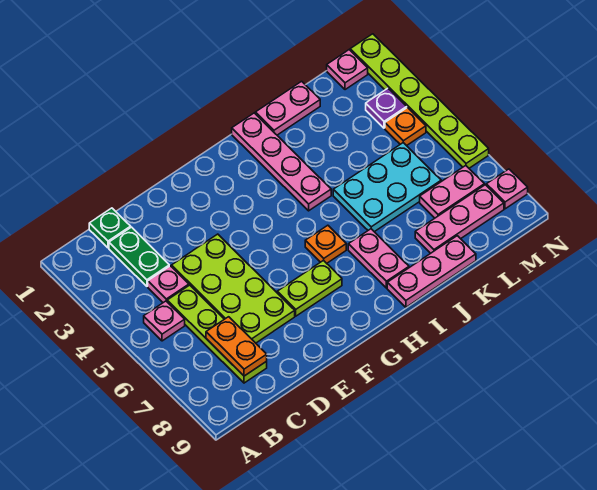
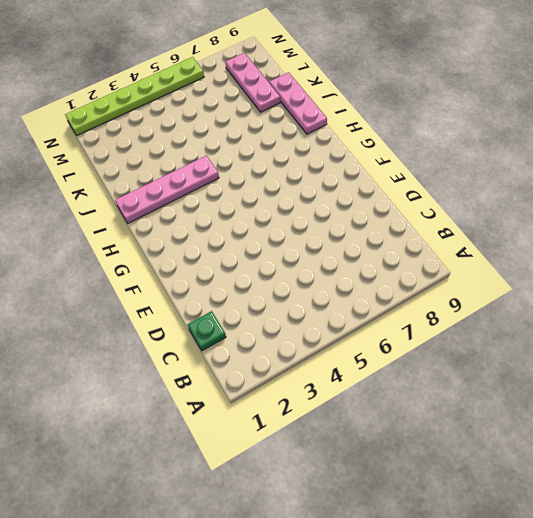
none -> pink 1x1 plate [144,301,185,341]
none -> green 1x2 plate [109,227,169,286]
none -> pink 1x1 plate [148,266,189,303]

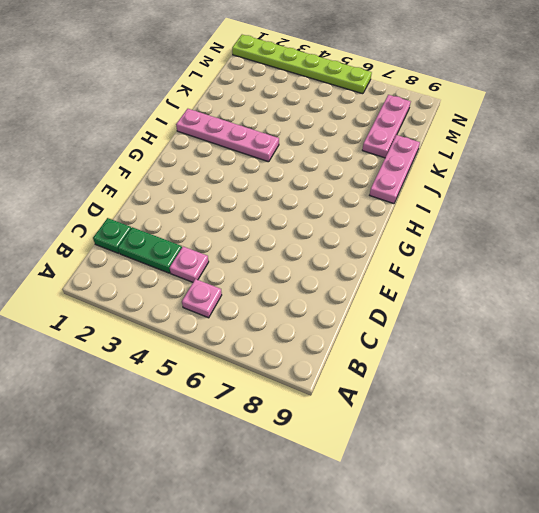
none -> lime 1x4 plate [167,285,267,383]
none -> lime 2x4 plate [172,234,295,343]
none -> lime 1x2 plate [277,260,342,316]

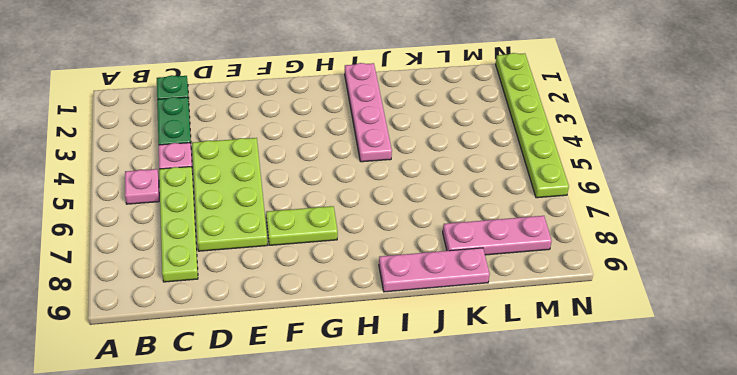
none -> orange 1x1 plate [305,225,346,263]
none -> pink 1x2 plate [348,229,409,288]
none -> pink 1x2 plate [255,81,320,135]

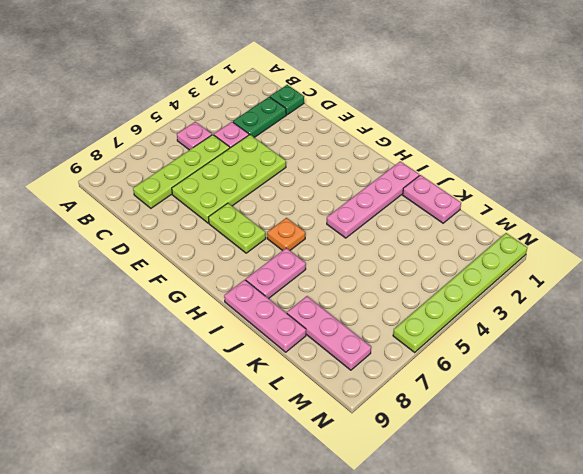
none -> cyan 2x3 plate [333,143,441,232]
none -> pink 1x2 plate [420,166,484,218]
none -> pink 1x1 plate [327,50,368,90]

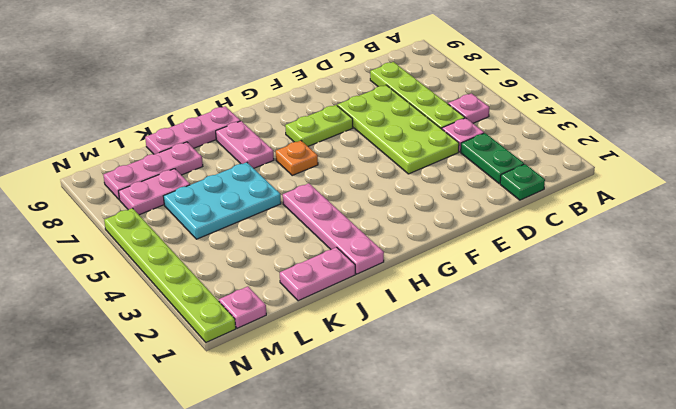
none -> purple 1x1 plate [366,88,407,128]
none -> orange 1x1 plate [385,108,426,146]
none -> pink 1x1 plate [486,169,528,209]

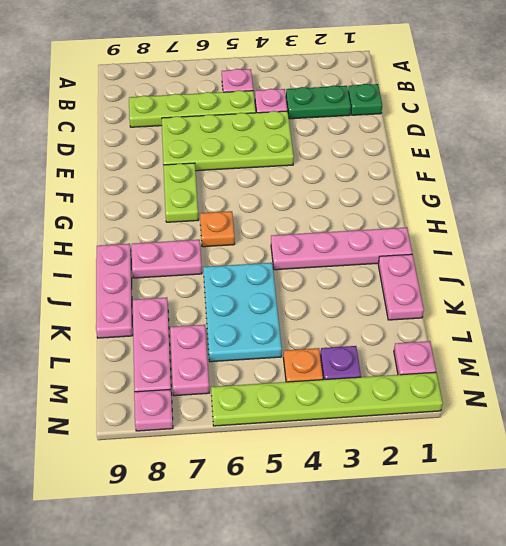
none -> orange 1x2 plate [206,317,267,376]

